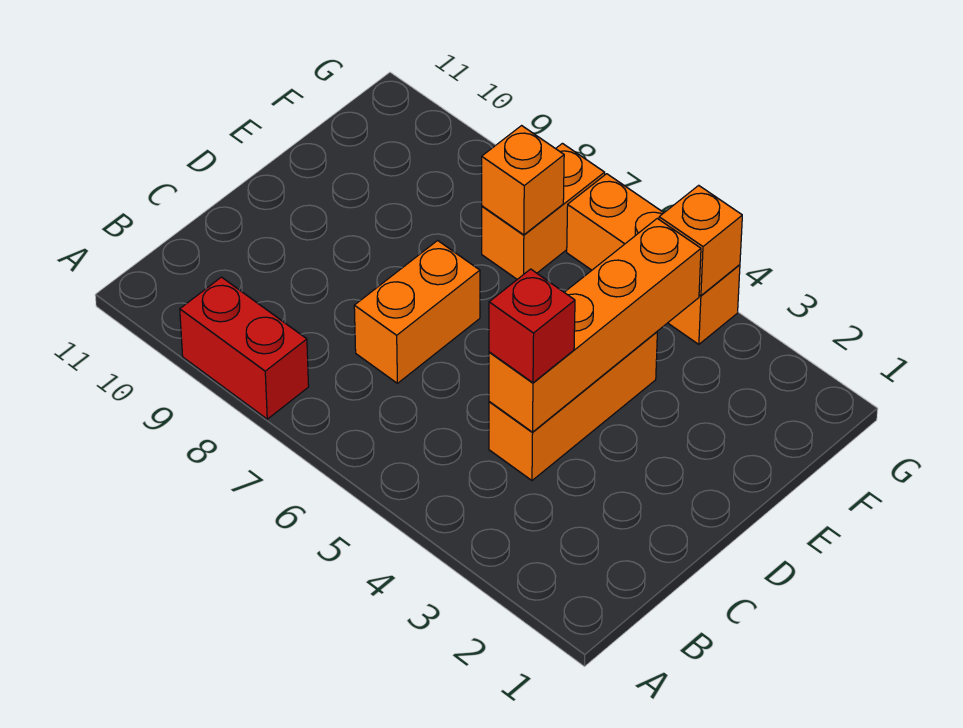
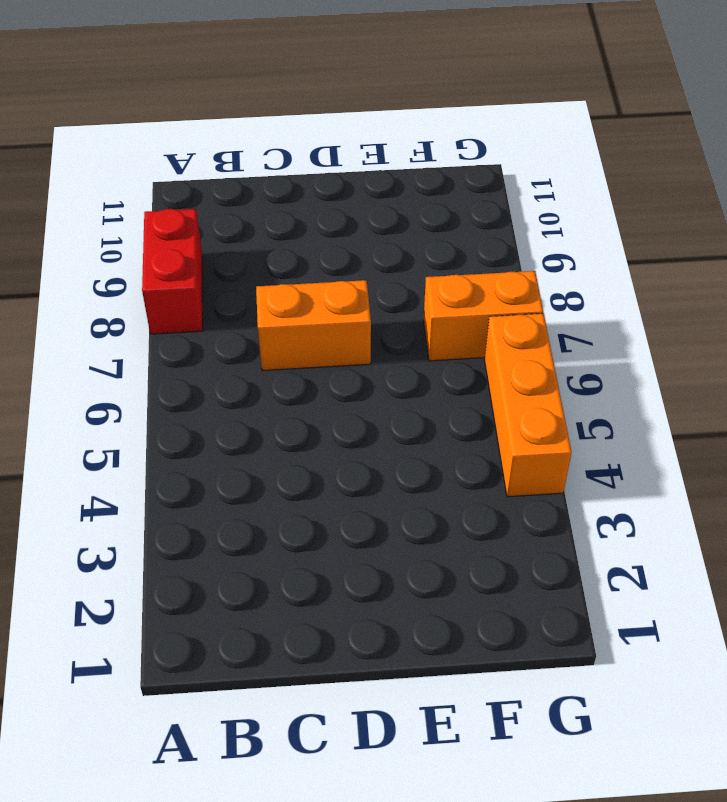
none -> orange 1x3 brick [489,332,657,480]
none -> orange 1x4 brick [489,219,701,432]

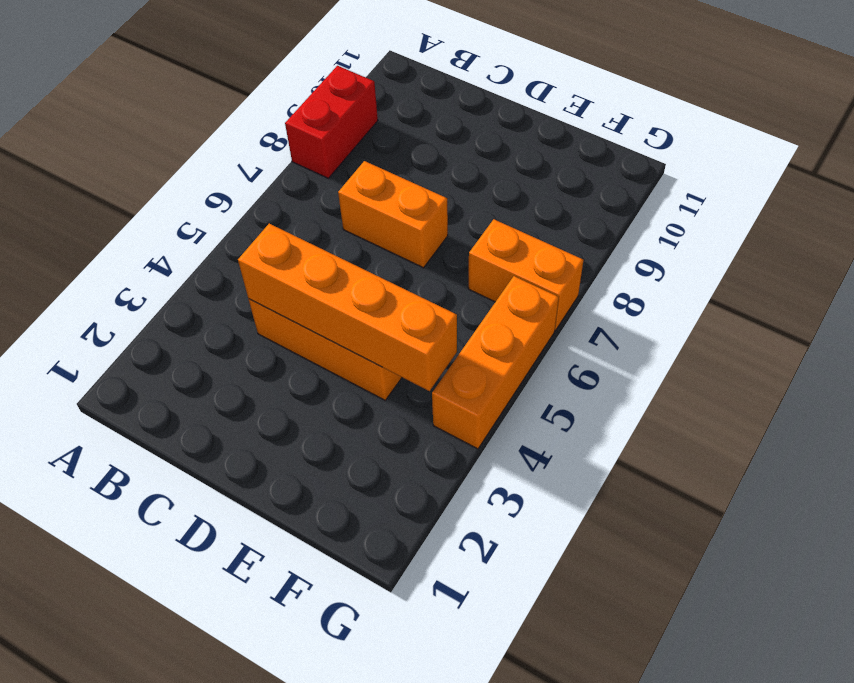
none -> orange 1x1 brick [482,126,564,235]
none -> orange 1x1 brick [659,185,742,296]

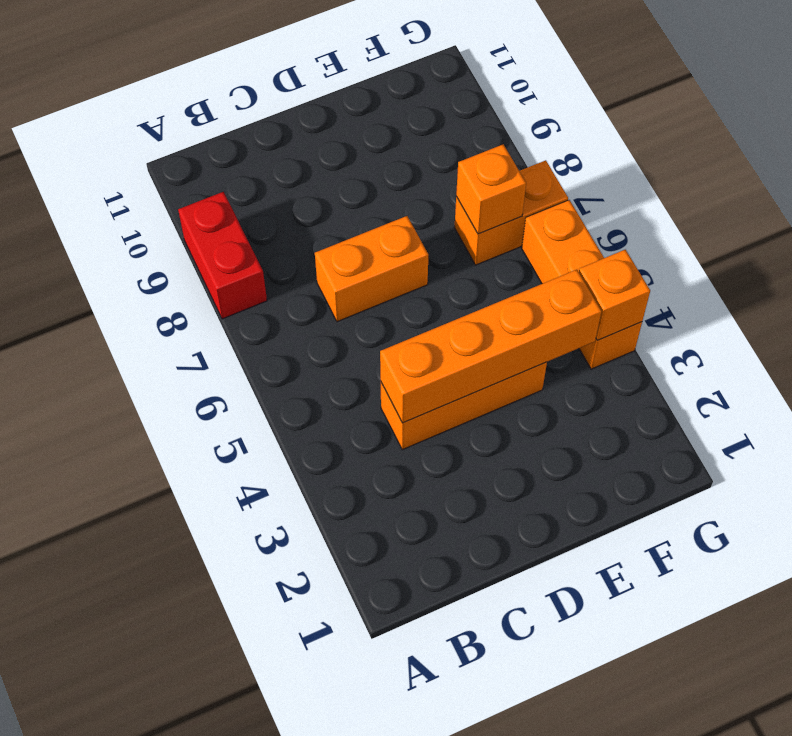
none -> red 1x1 brick [489,269,575,383]

